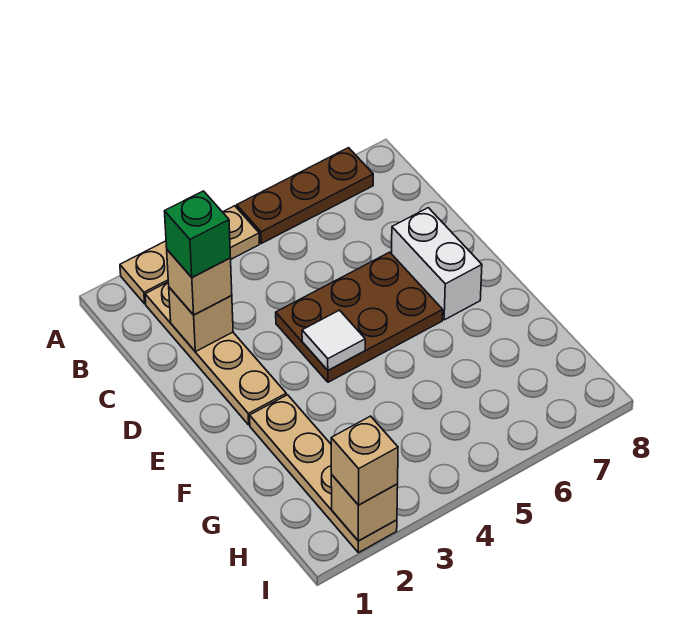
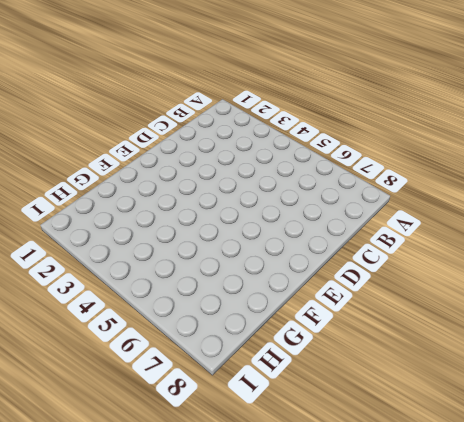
none -> tan 1x3 plate [120,206,260,304]
none -> brown 1x3 plate [237,148,373,243]
none -> tan 1x4 plate [145,282,286,425]

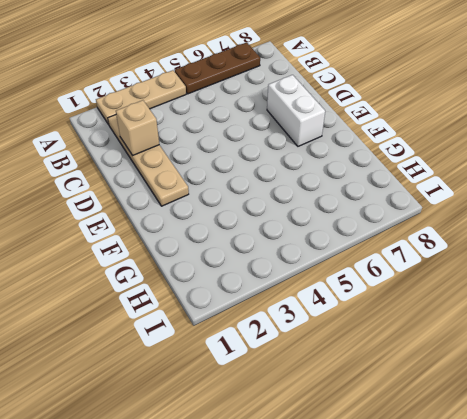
none -> brown 2x3 plate [276,252,443,382]
none -> tan 1x4 plate [250,395,397,553]
none -> white 1x1 tile [302,310,365,370]

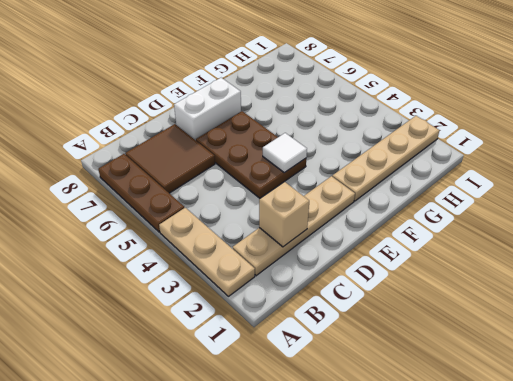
brown 2x2 tile [125,124,215,193] -> none
none -> tan 1x1 brick [331,475,398,541]
none -> tan 1x1 brick [167,250,232,315]
none -> tan 1x1 brick [331,416,398,505]

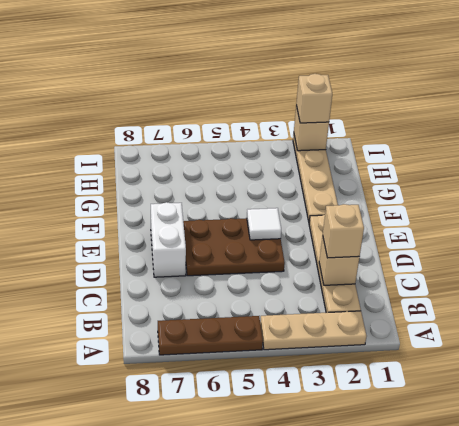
none -> green 1x1 brick [165,191,230,277]

